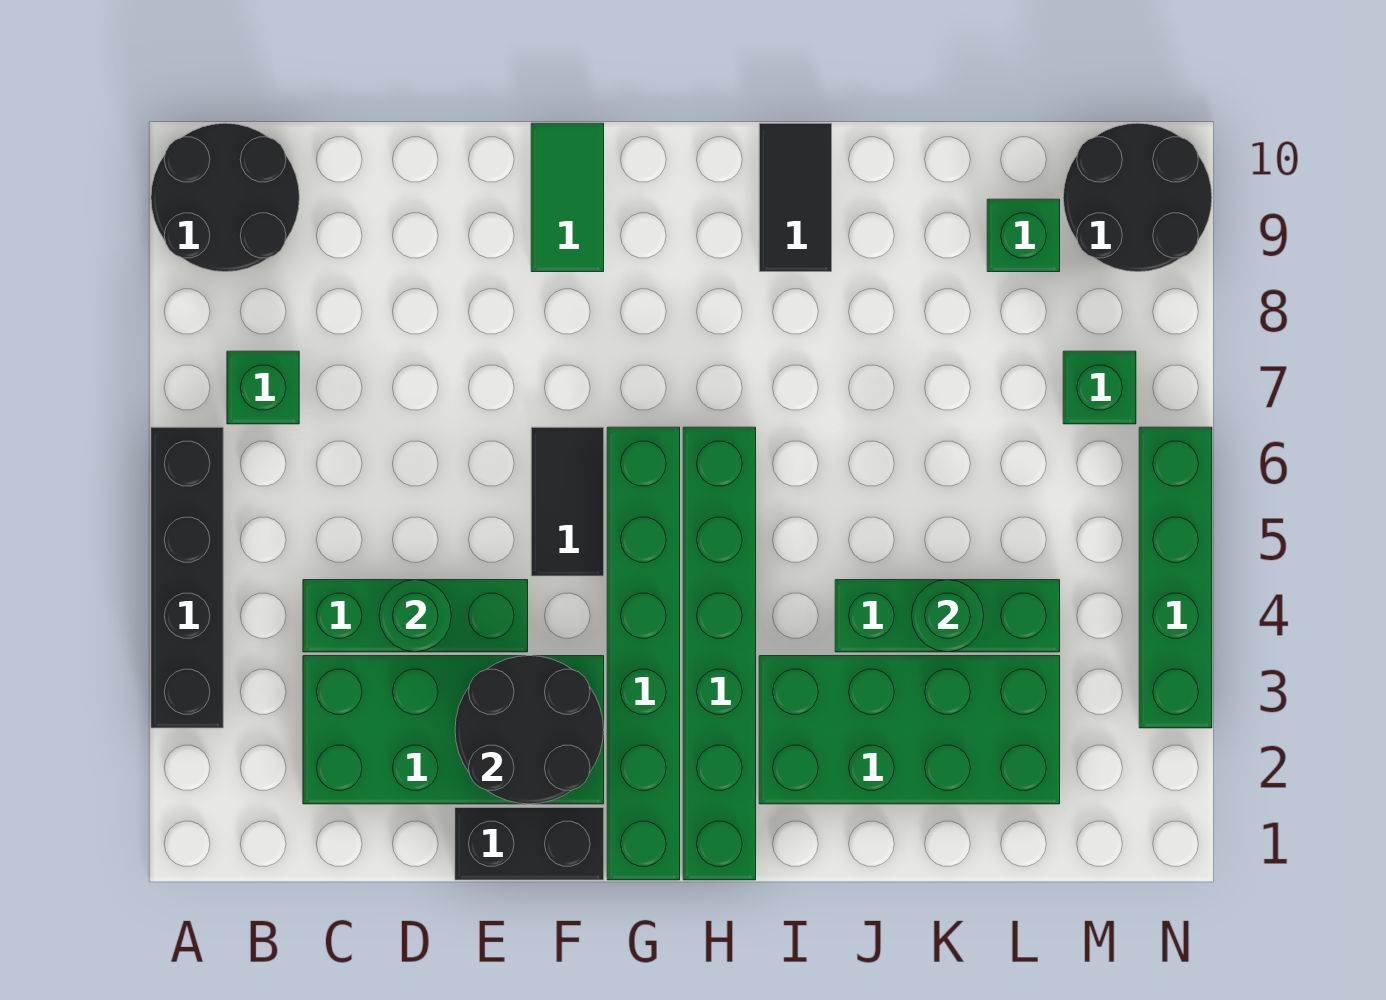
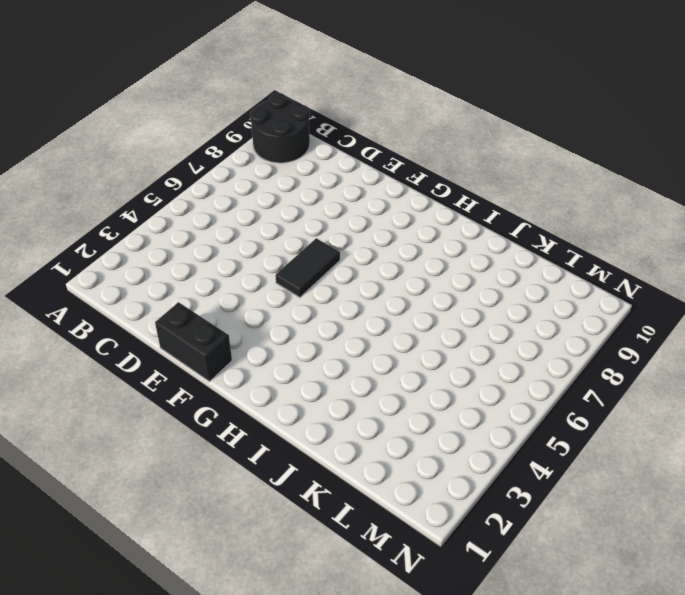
none -> black 1x4 brick [151,427,223,728]
none -> green 1x1 brick [227,351,299,424]
none -> green 2x4 brick [303,656,604,804]

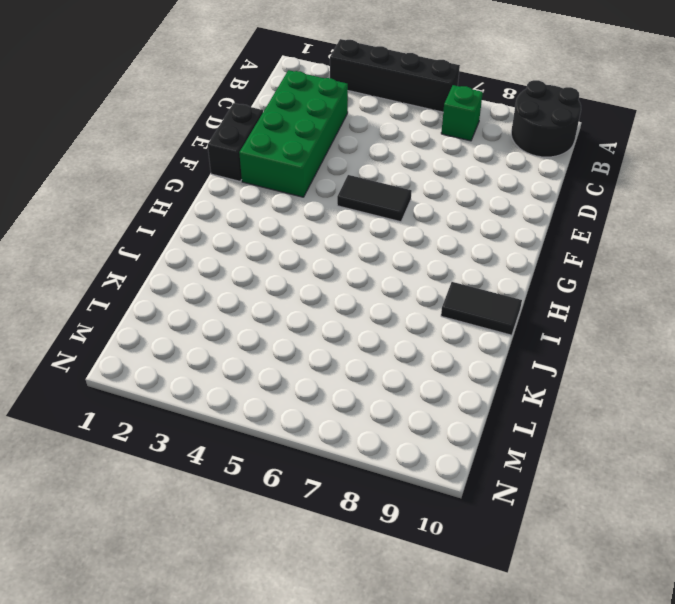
none -> green 1x3 brick [303,580,528,652]
none -> green 1x2 tile [531,123,604,272]
none -> green 1x6 brick [607,427,680,880]

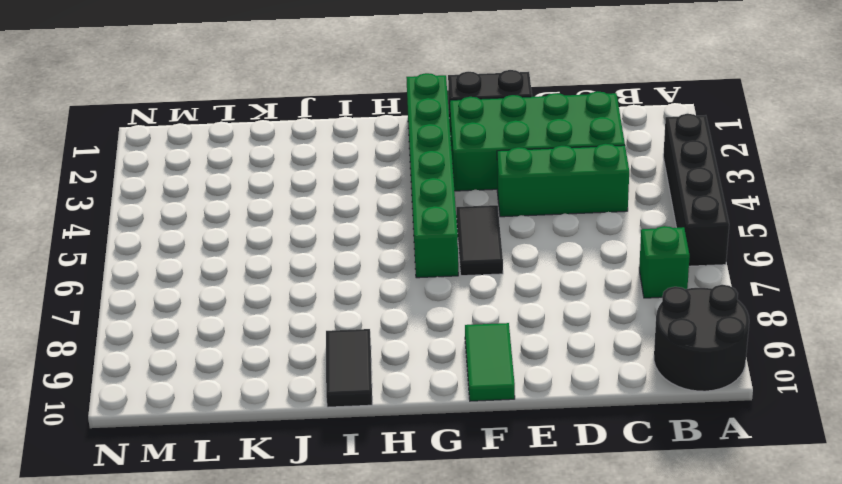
none -> green 1x6 brick [683,427,756,880]
none -> green 2x4 brick [759,656,1060,804]
none -> green 1x3 brick [835,580,1060,652]

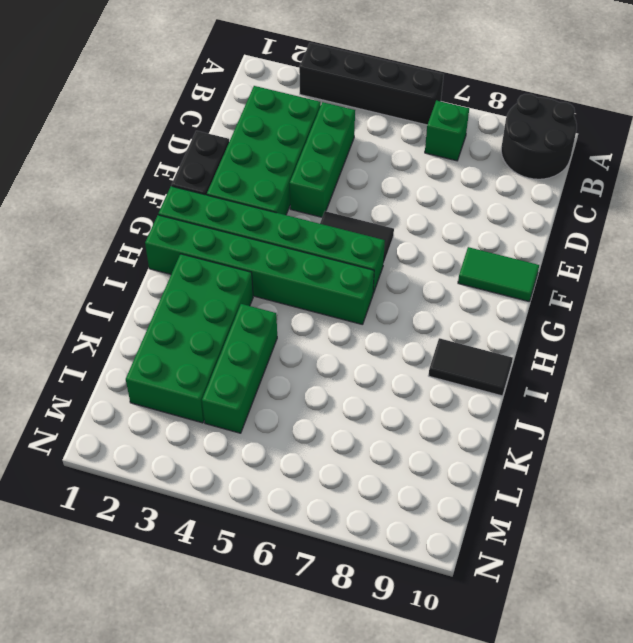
none -> green 1x1 brick [987,199,1060,272]
none -> green 1x1 brick [1063,351,1136,424]
none -> black 2x2 round brick [1063,123,1212,272]

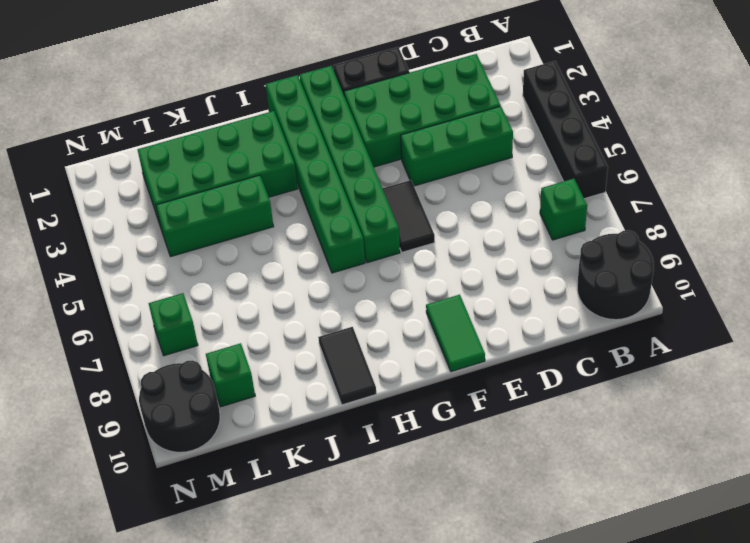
none -> green 1x4 brick [1139,427,1212,728]
none -> green 1x1 round brick [379,580,451,652]
none -> black 2x2 round brick [455,656,604,804]

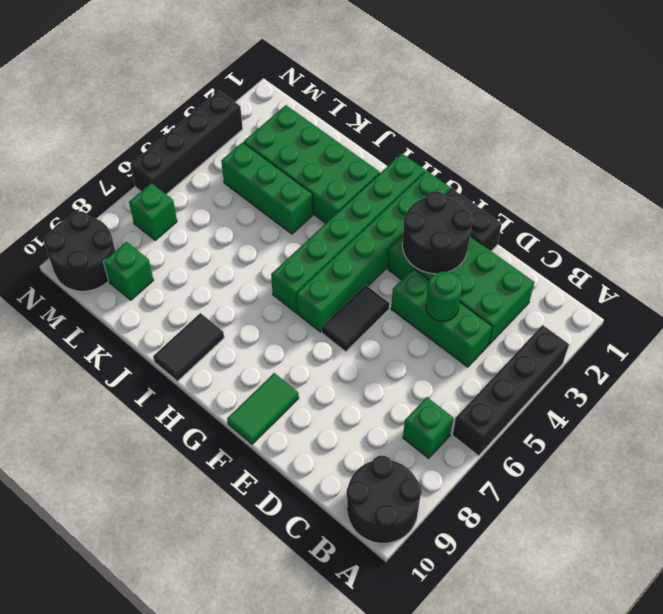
black 1x4 brick [130,91,243,194] -> green 1x4 brick [1139,427,1212,728]
none -> green 1x1 round brick [911,580,984,652]

